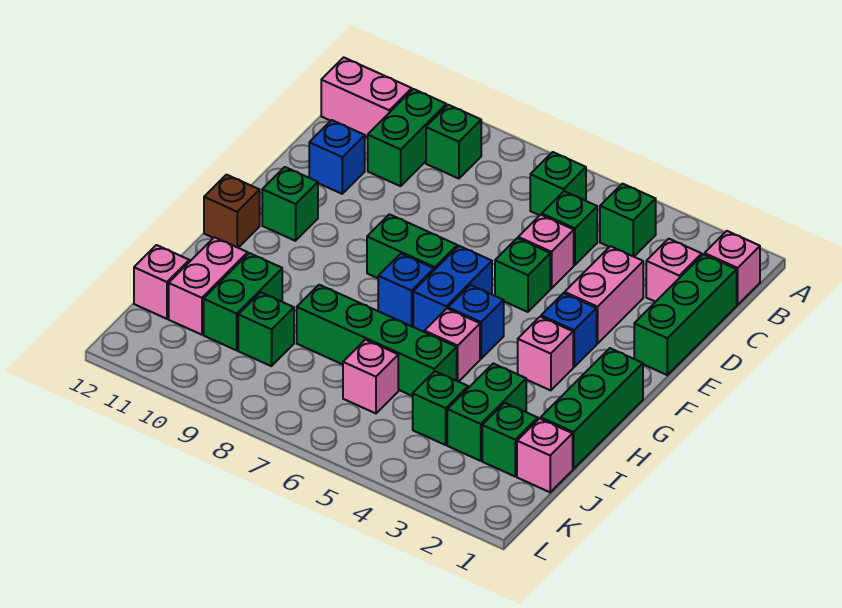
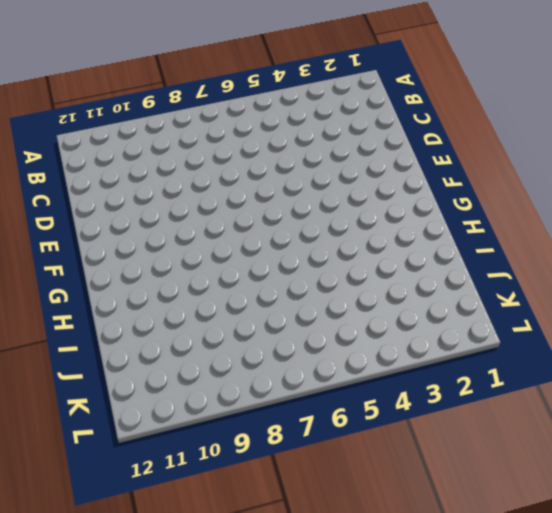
none -> pink 1x1 brick [705,231,760,305]
none -> green 1x1 brick [600,184,656,257]
none -> green 1x1 brick [530,152,586,215]
none -> green 1x1 brick [426,105,481,179]

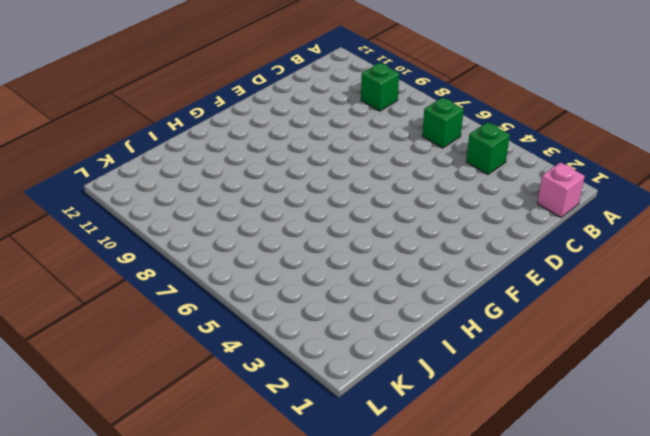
none -> green 1x2 brick [368,89,446,186]
none -> pink 1x2 brick [321,57,412,137]
none -> green 1x3 brick [634,254,737,375]
none -> pink 1x1 brick [646,239,702,302]

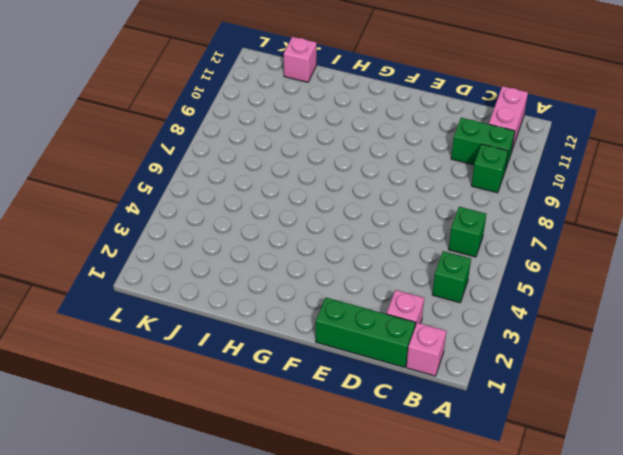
none -> green 1x1 brick [542,191,597,265]
none -> pink 1x2 brick [565,246,643,344]
none -> pink 1x1 brick [518,215,574,289]
none -> blue 1x1 brick [309,120,365,194]

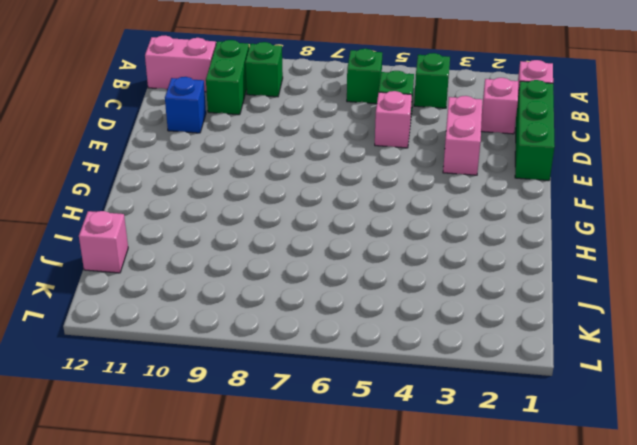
none -> green 1x1 brick [495,238,550,312]
none -> blue 1x1 brick [541,293,597,367]
none -> blue 1x2 brick [413,246,492,332]
none -> green 1x2 brick [367,214,457,278]

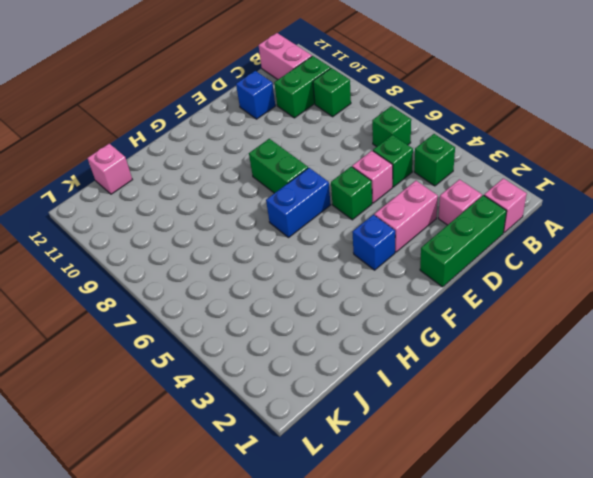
none -> green 1x1 brick [262,167,318,241]
none -> green 1x3 brick [541,348,643,469]
none -> pink 1x1 brick [518,317,573,390]
none -> blue 1x1 brick [448,285,504,359]

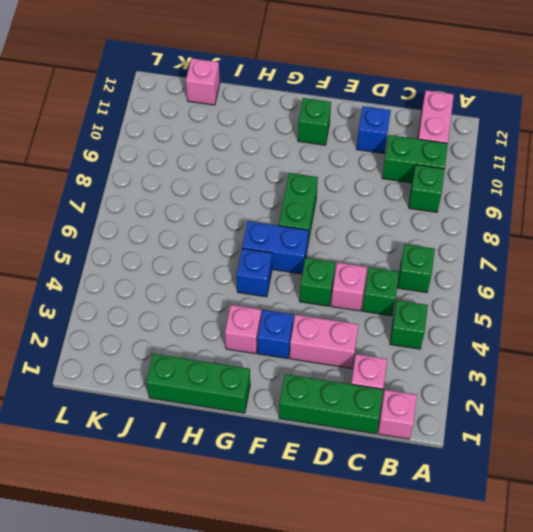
none -> blue 1x1 brick [378,254,434,327]
none -> brown 1x1 brick [204,175,260,248]
none -> pink 1x1 brick [425,309,480,382]
none -> green 1x2 brick [447,363,526,461]

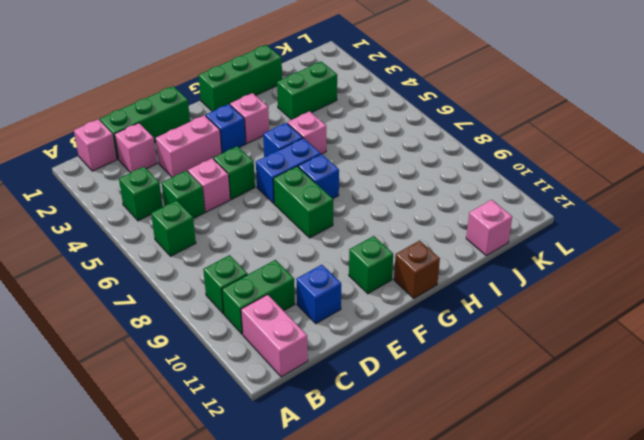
none -> green 1x4 brick [297,285,457,396]
none -> green 1x2 brick [204,253,282,350]
none -> pink 1x2 brick [169,237,248,335]
none -> pink 1x1 brick [517,419,573,492]

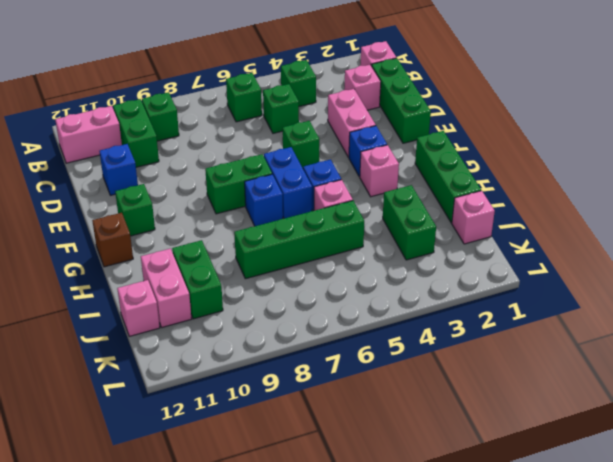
none -> pink 1x1 brick [518,215,574,289]
none -> green 1x1 brick [482,403,538,476]
none -> green 1x1 brick [413,371,468,445]
none -> pink 1x1 brick [343,340,398,413]

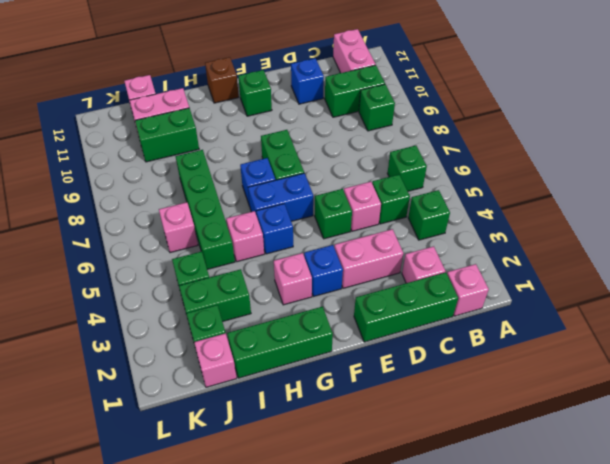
none -> green 1x1 brick [238,292,294,366]

